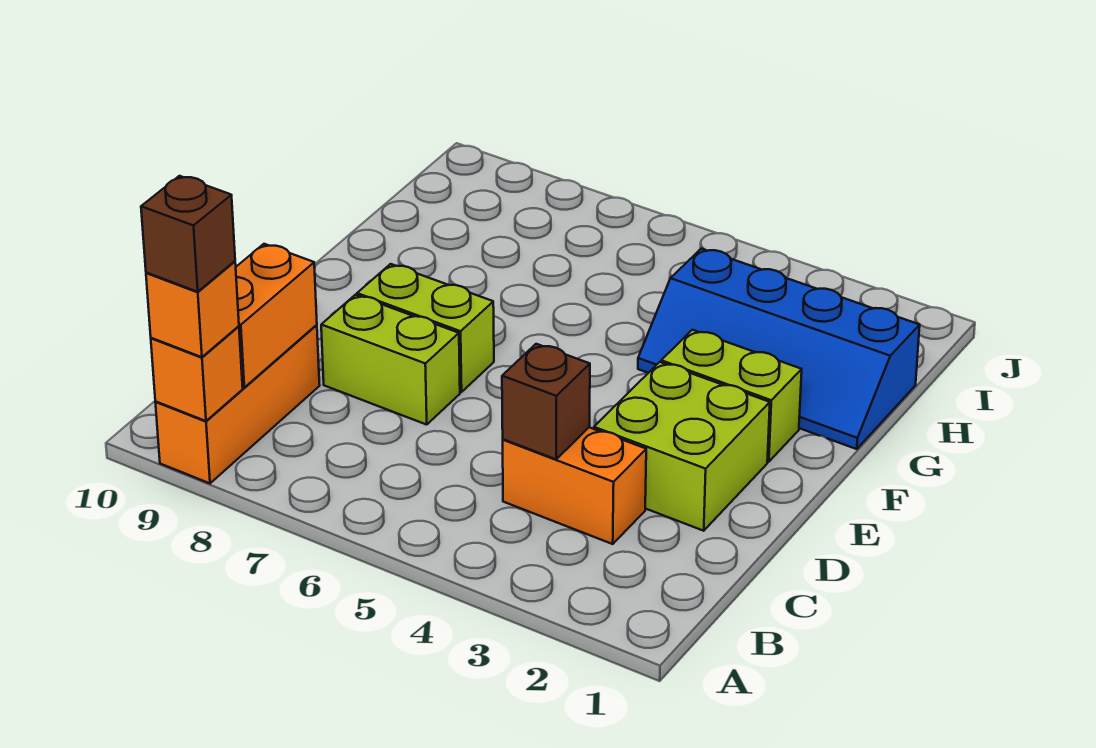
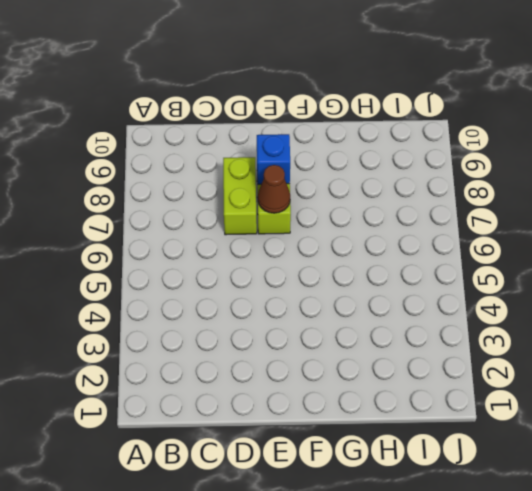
brown 1x1 cone [258,165,290,213] -> none
blue 1x1 brick [257,134,290,184] -> none
none -> orange 1x3 brick [155,325,320,483]
none -> orange 1x2 brick [503,427,646,544]
none -> lime 2x2 brick [594,362,770,531]

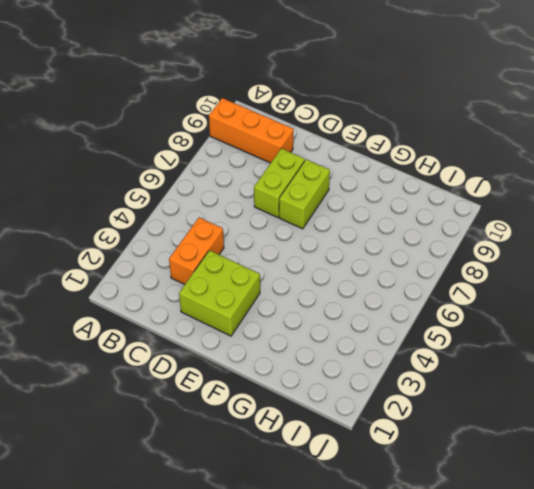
none -> lime 1x2 brick [661,330,802,462]
none -> blue 2x4 slope [638,249,920,449]
none -> orange 1x1 brick [151,326,243,421]

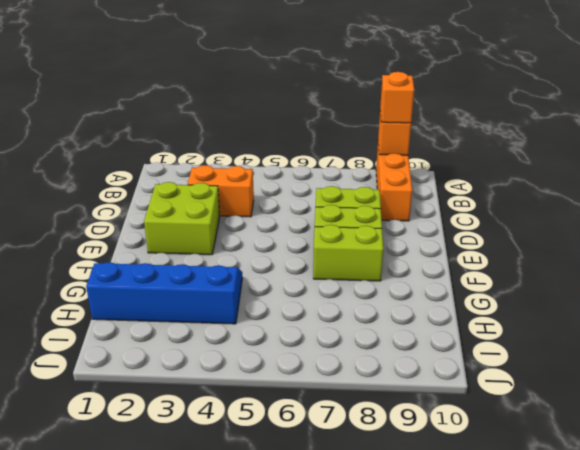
lime 1x2 brick [313,225,383,281] -> lime 1x2 brick moved to [661,330,802,462]
none -> orange 1x2 brick [236,244,317,387]
none -> brown 1x1 brick [502,344,590,459]
none -> brown 1x1 brick [141,176,235,292]

